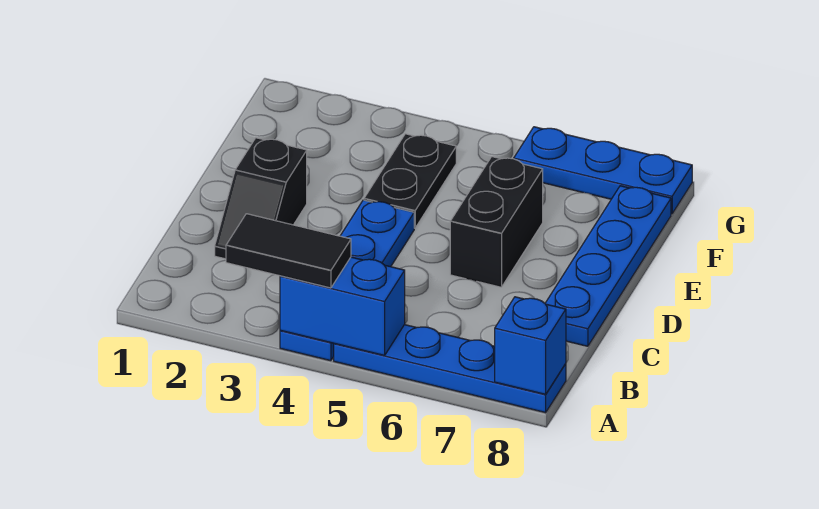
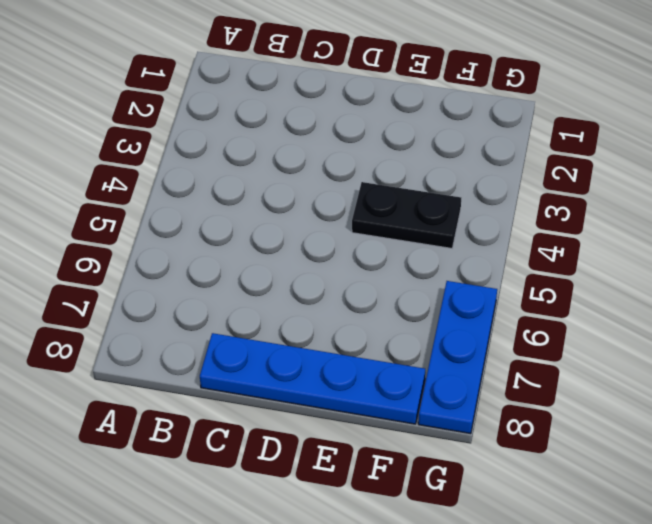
none -> blue 1x4 plate [280,200,414,361]
none -> blue 1x4 plate [334,325,566,413]

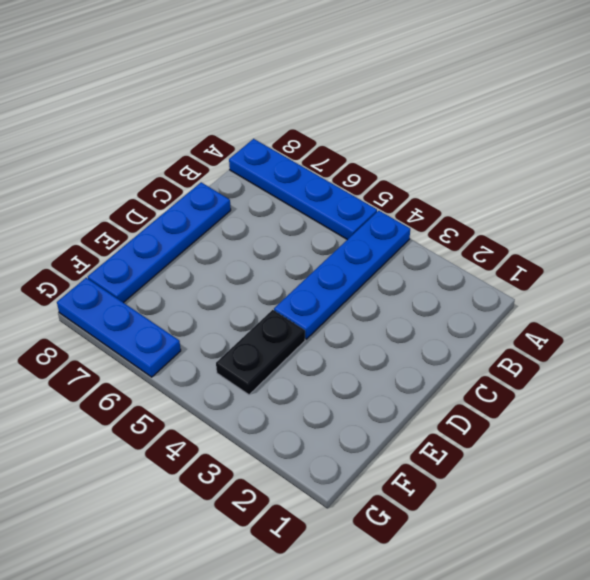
none -> black 1x2 slope [215,138,307,259]
none -> black 1x2 brick [450,157,543,287]

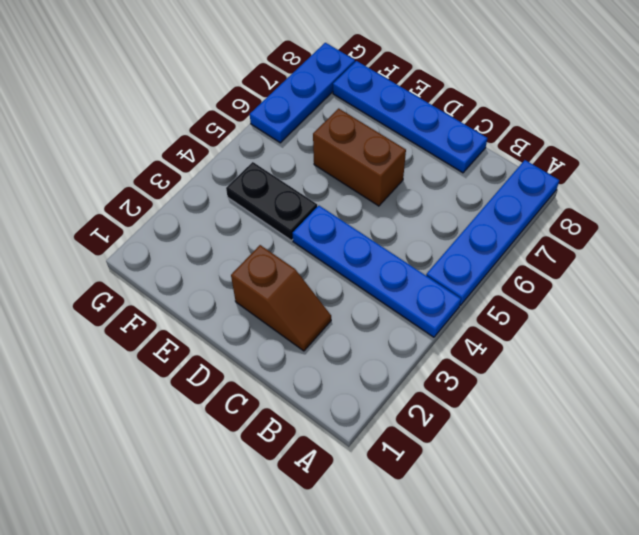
brown 1x2 slope [231,245,331,351] -> black 1x2 slope [215,138,307,259]
brown 1x2 brick [313,108,406,206] -> black 1x2 brick [450,157,543,287]
none -> blue 1x2 brick [280,257,405,355]
none -> blue 1x1 brick [495,297,566,394]

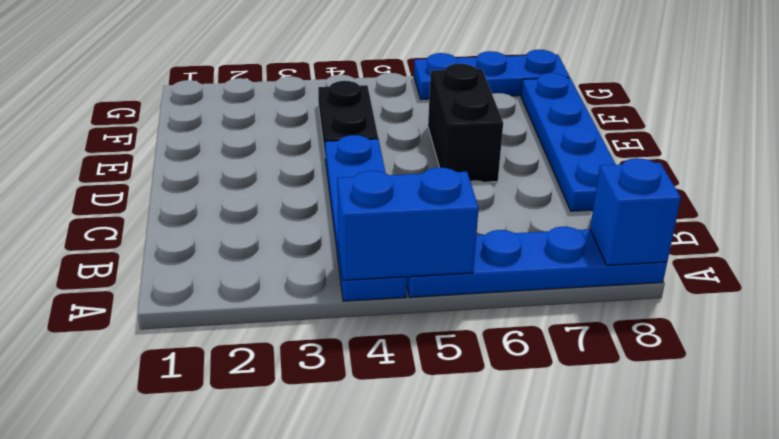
none -> black 1x2 slope [215,138,307,259]
none -> black 1x2 tile [226,214,351,288]

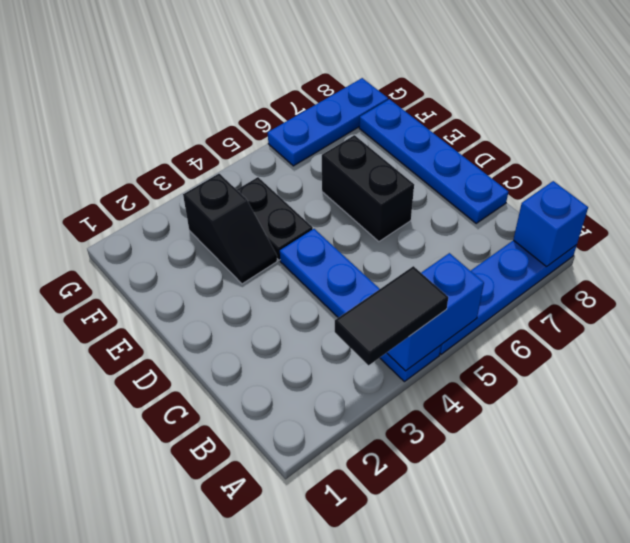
black 1x2 slope [183,174,277,284] -> black 1x2 slope moved to [215,138,307,259]

